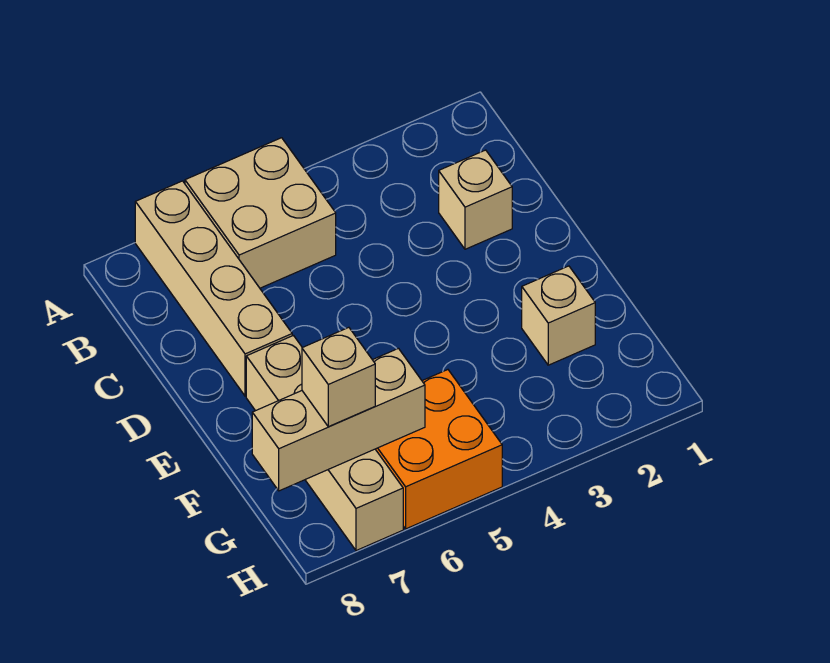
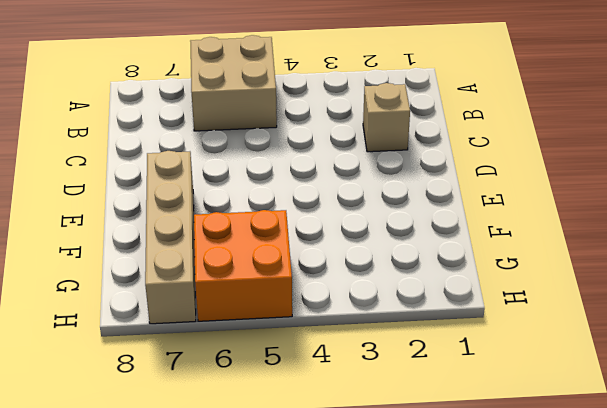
none -> tan 1x4 brick [135,181,292,396]
none -> tan 1x1 brick [522,266,595,365]

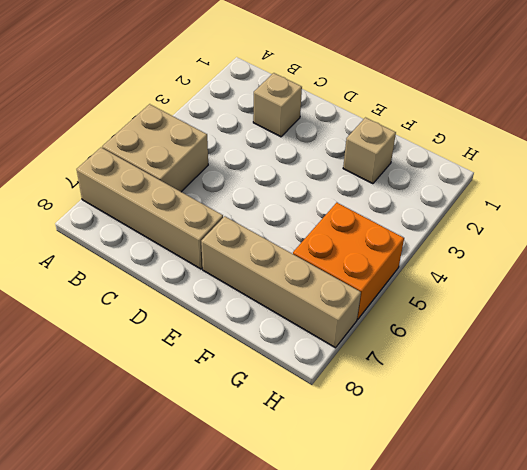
none -> tan 1x3 brick [252,348,425,491]
none -> tan 1x1 brick [302,327,375,427]

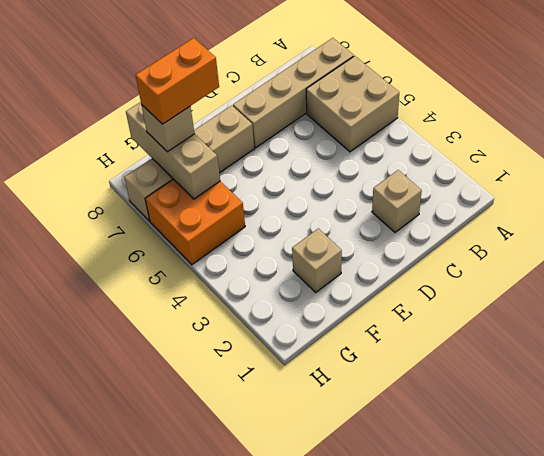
orange 1x2 brick [136,38,219,124] -> none

